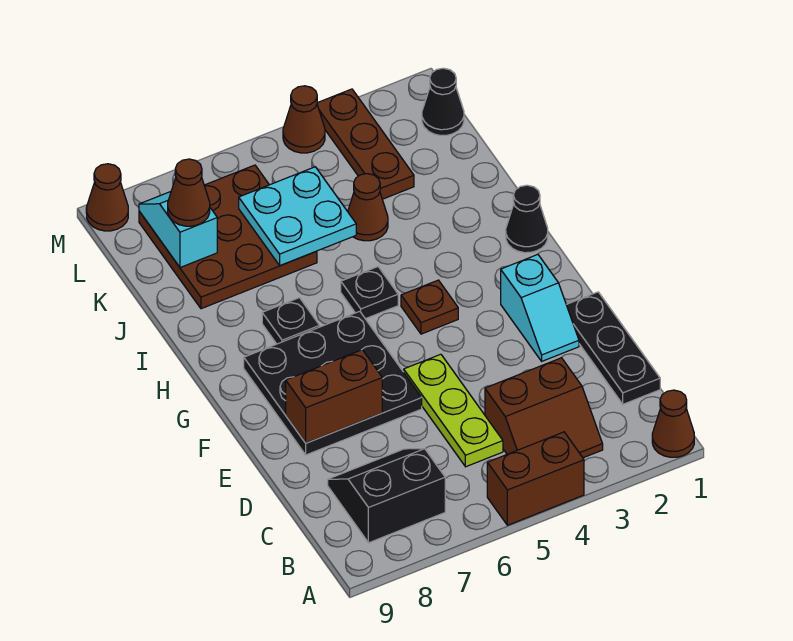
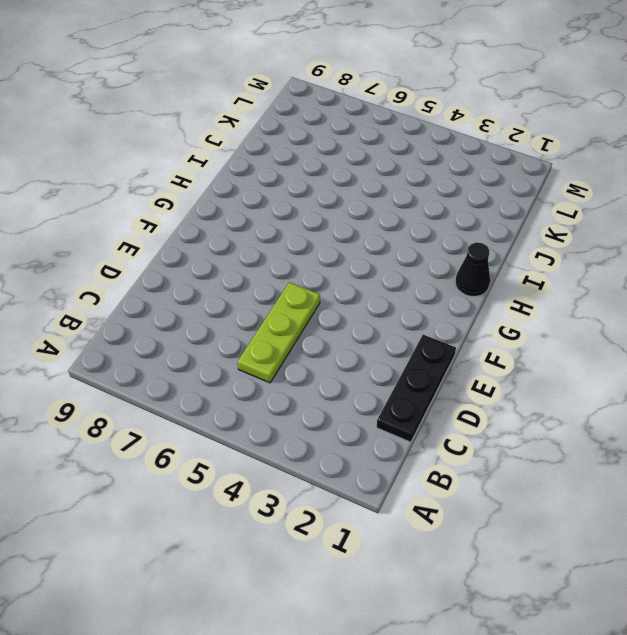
none -> brown 1x1 cone [652,390,694,457]
none -> brown 1x2 brick [487,432,584,525]
none -> brown 2x2 slope [485,358,603,458]

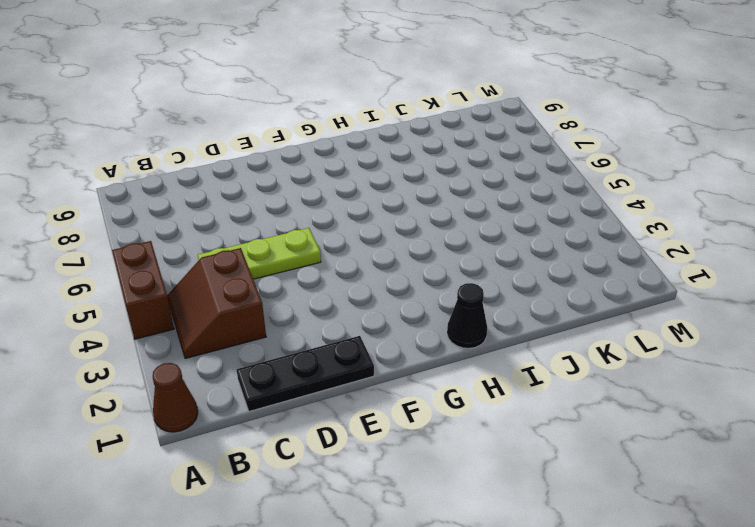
none -> black 2x2 slope [328,449,445,543]
none -> cyan 1x2 slope [501,254,579,361]
none -> black 3x3 plate [244,311,422,455]

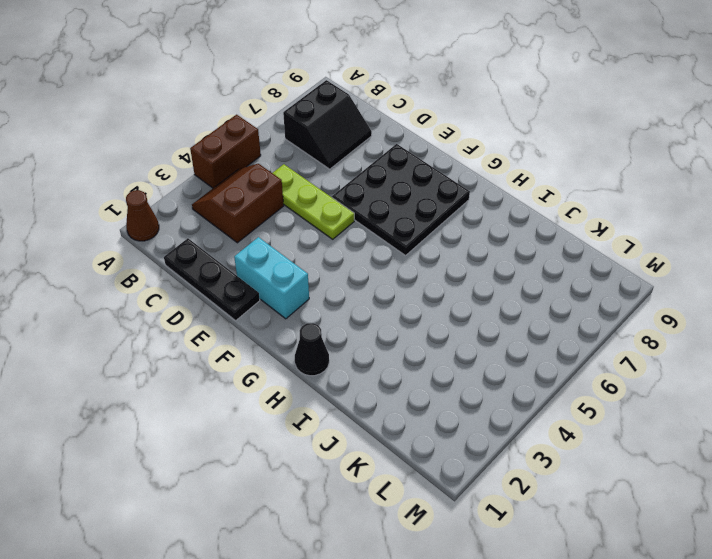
cyan 1x2 brick [234,237,309,319] -> cyan 1x2 slope [501,254,579,361]
none -> brown 1x1 plate [401,280,458,334]
none -> black 1x1 plate [341,267,398,319]
none -> black 1x1 plate [262,298,320,344]

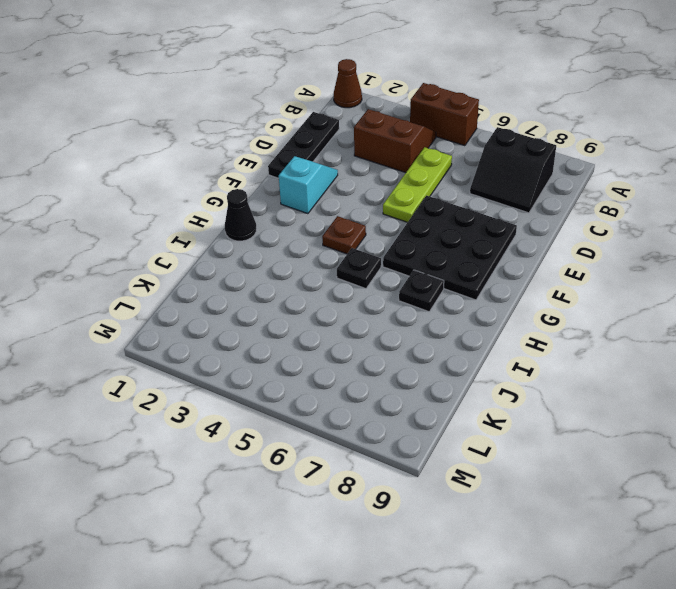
none -> brown 1x1 cone [348,174,388,241]
none -> brown 3x3 plate [139,165,317,309]
none -> brown 1x3 plate [317,89,414,199]

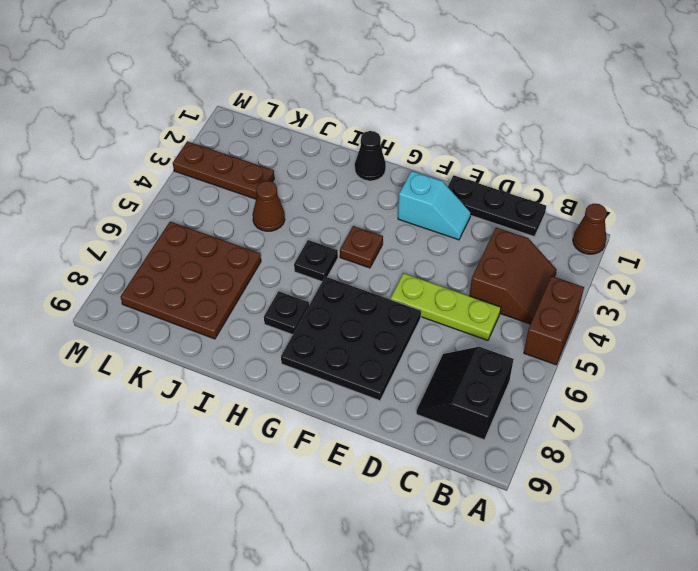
none -> black 1x1 cone [422,68,464,135]
none -> brown 1x1 cone [283,86,325,153]
none -> brown 1x1 cone [86,164,128,231]

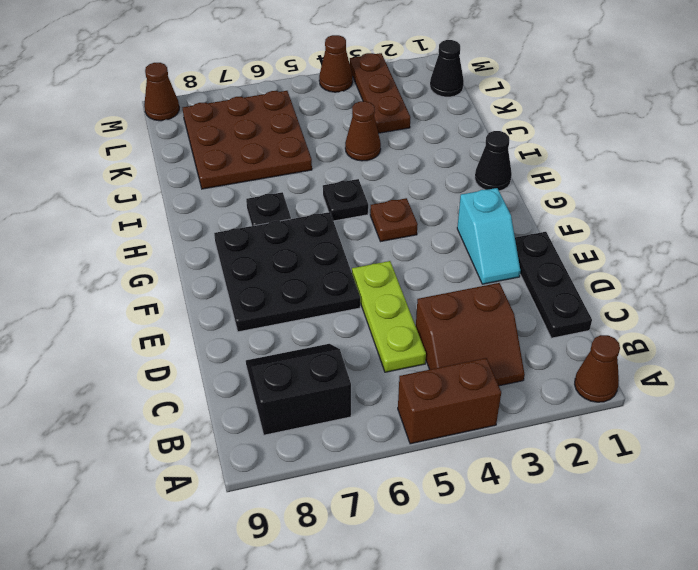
none -> brown 1x2 brick [286,350,382,443]
none -> cyan 2x2 plate [239,167,356,266]
none -> cyan 1x2 slope [139,192,217,267]

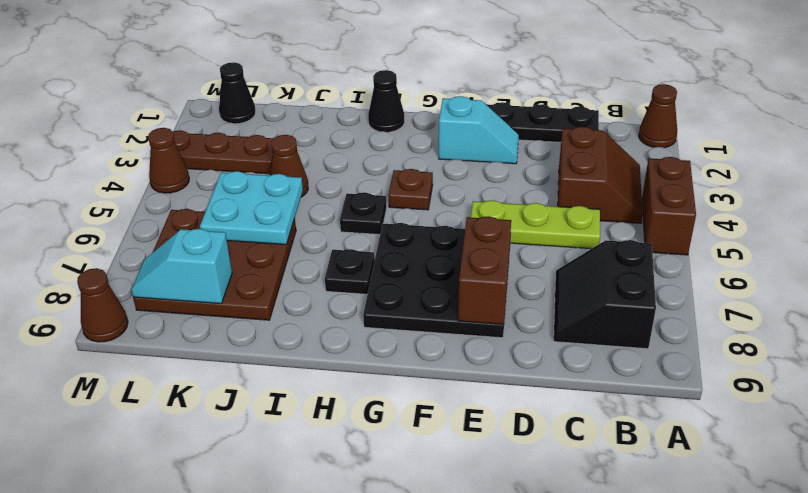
none -> brown 1x1 cone [168,159,210,226]

